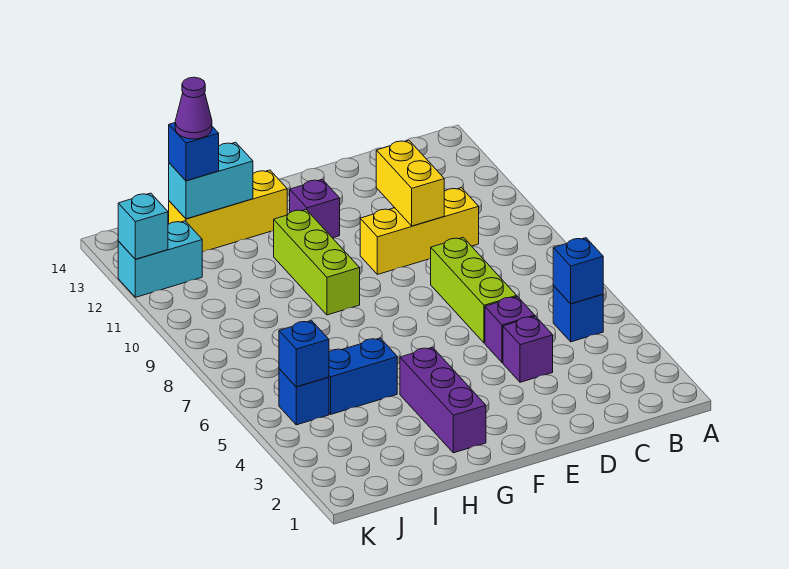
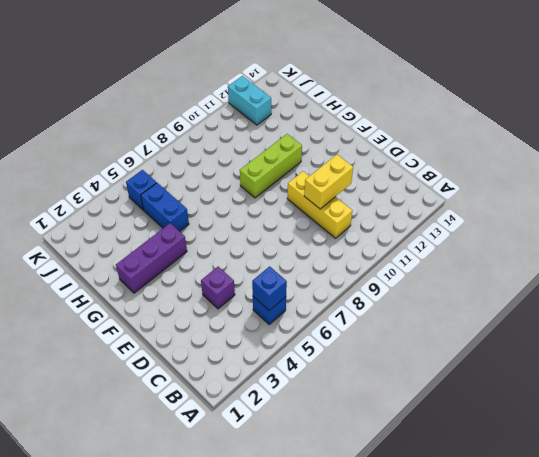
none -> purple 1x1 brick [485,296,535,363]
none -> lime 1x3 brick [431,238,517,343]
none -> purple 1x1 brick [290,179,340,238]

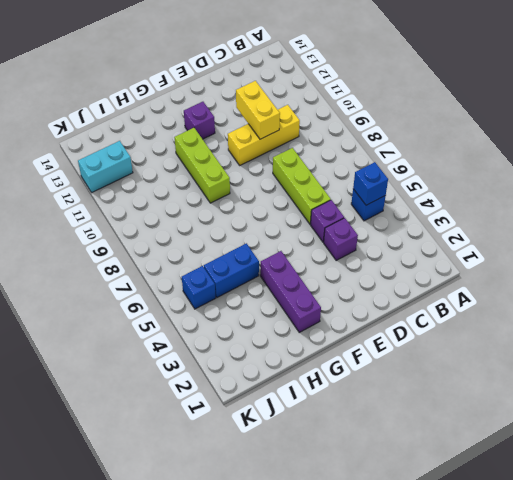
none -> yellow 1x3 brick [169,170,287,252]
none -> cyan 1x2 brick [169,142,253,219]
none -> blue 1x1 brick [279,321,329,387]

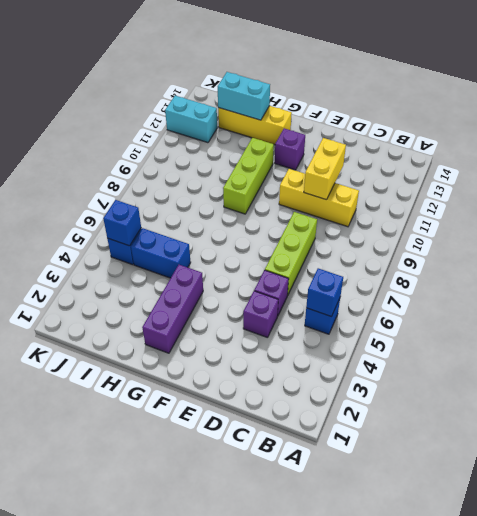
none -> cyan 1x1 brick [118,193,168,259]
none -> blue 1x1 brick [169,123,219,181]
none -> purple 1x1 cone [175,77,212,139]

